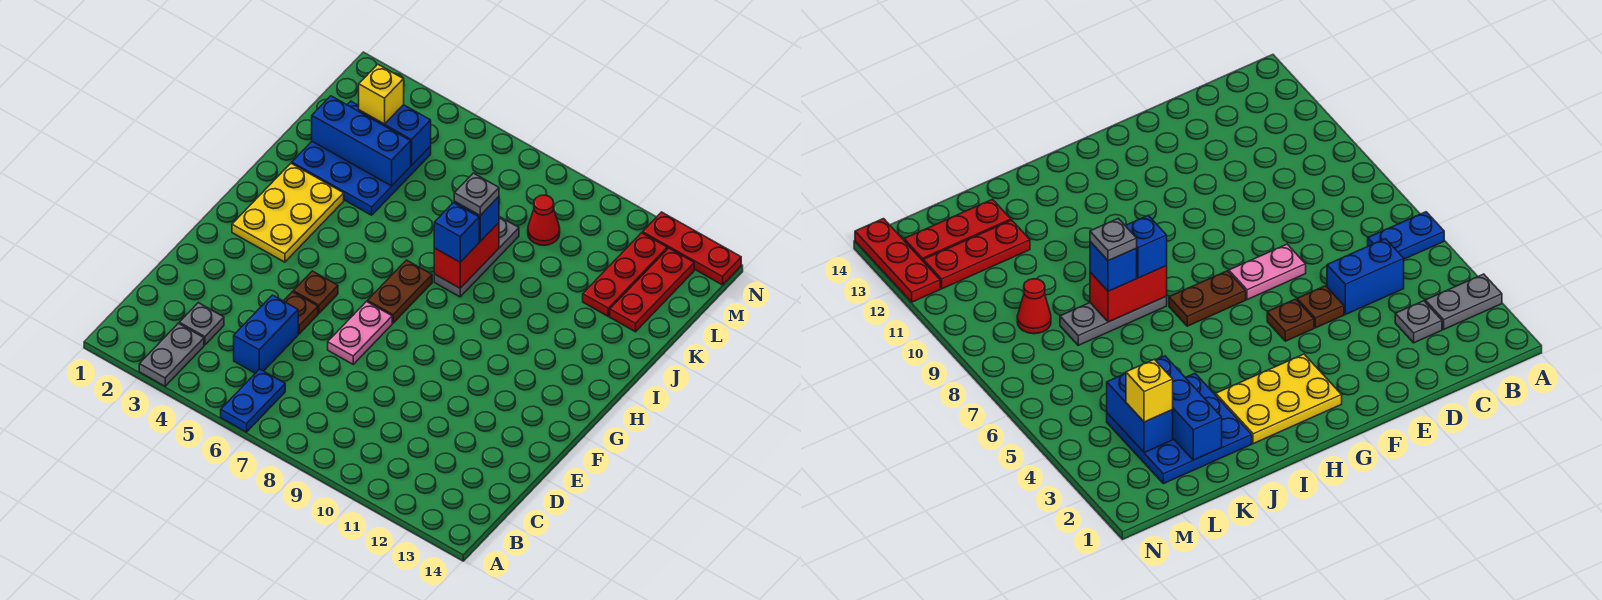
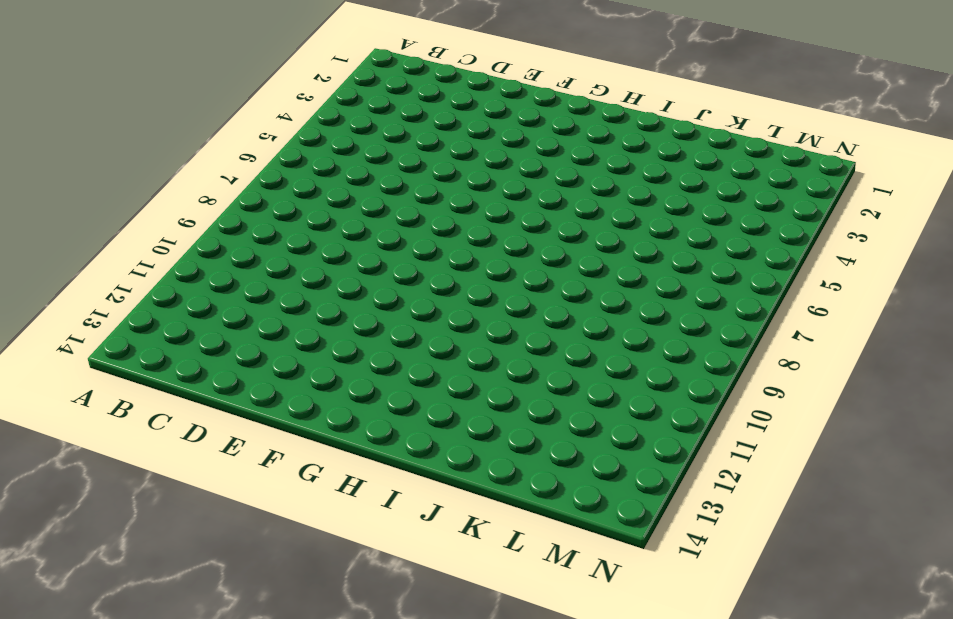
none -> grey 1x2 plate [139,323,204,386]
none -> blue 1x2 plate [221,369,285,432]
none -> grey 1x1 plate [179,303,224,345]

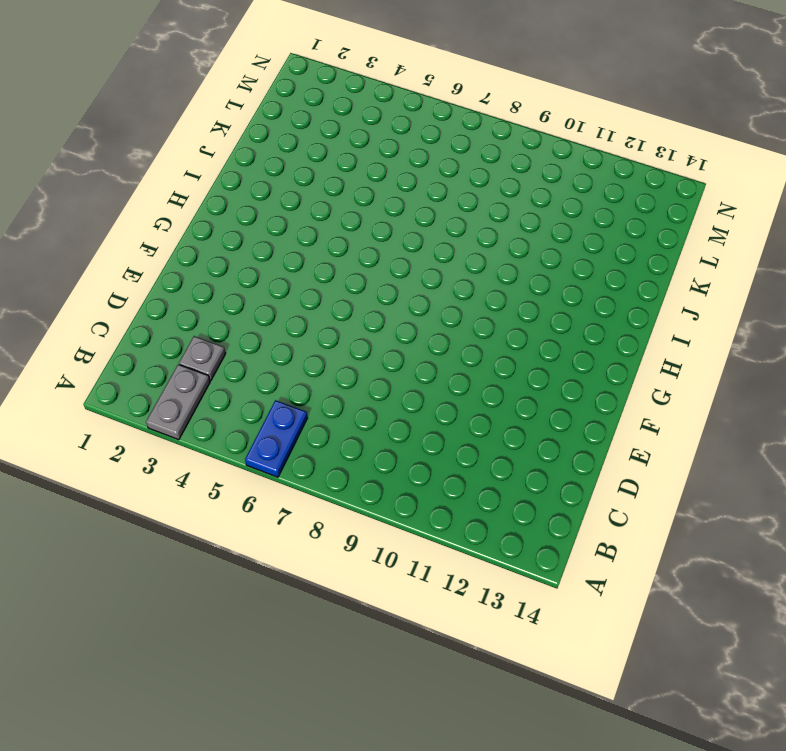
none -> blue 1x2 brick [234,295,298,373]
none -> brown 1x1 plate [284,292,318,334]
none -> pink 1x2 plate [328,302,392,364]

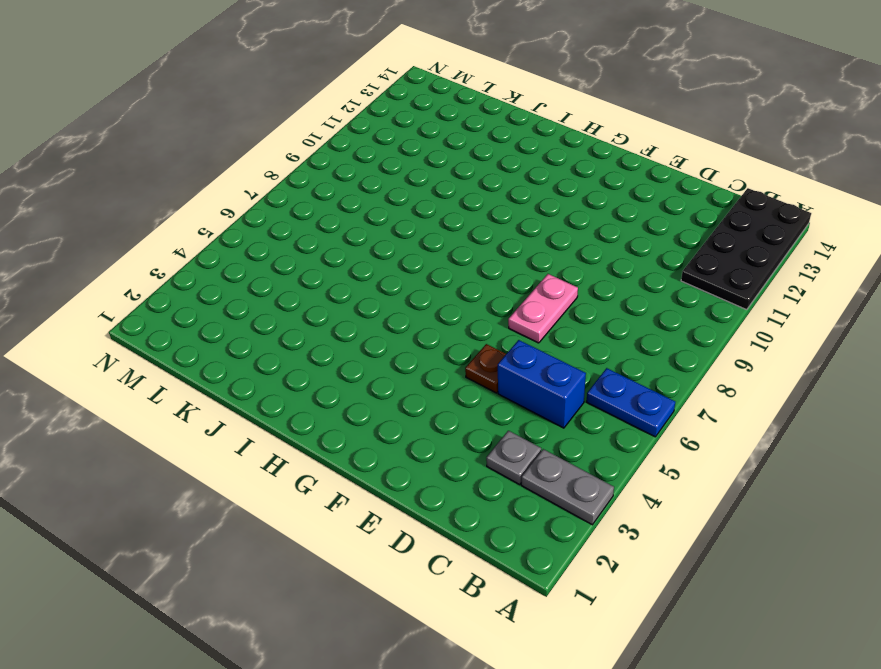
black 2x4 plate [681,188,811,310] -> none
pink 1x2 plate [508,274,578,343] -> pink 1x2 plate turned to [328,302,392,364]
none -> brown 1x1 plate [293,271,338,313]
none -> yellow 2x3 plate [232,163,344,262]
none -> brown 1x2 plate [367,260,432,323]

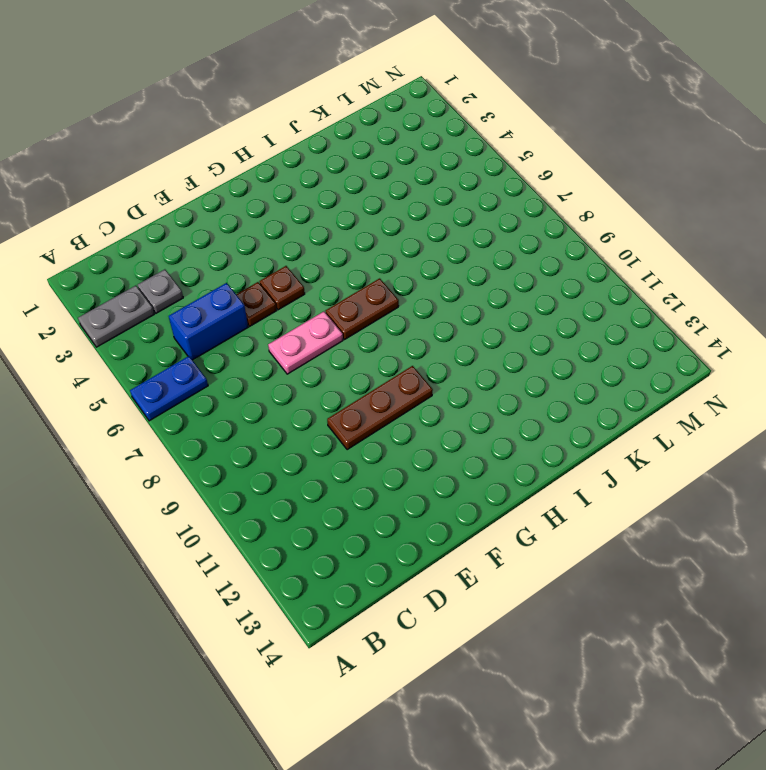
brown 1x3 plate [327,366,433,450] -> none
none -> yellow 2x3 plate [232,163,344,262]
none -> grey 1x3 plate [434,217,519,297]
none -> blue 3x3 plate [292,101,431,215]

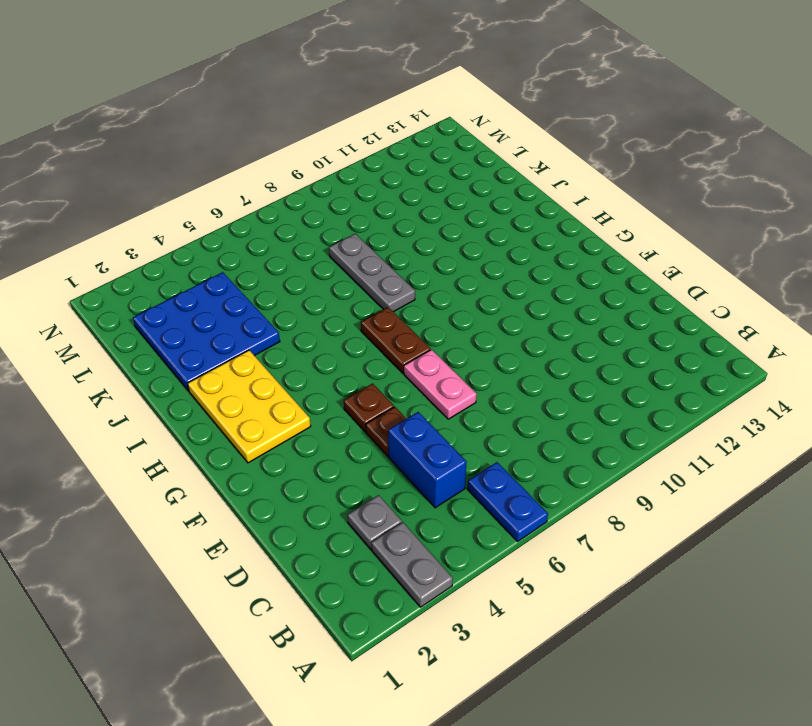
none -> red 1x3 plate [583,233,667,316]
none -> red 1x3 plate [610,248,694,332]
none -> red 1x1 cone [528,195,560,245]

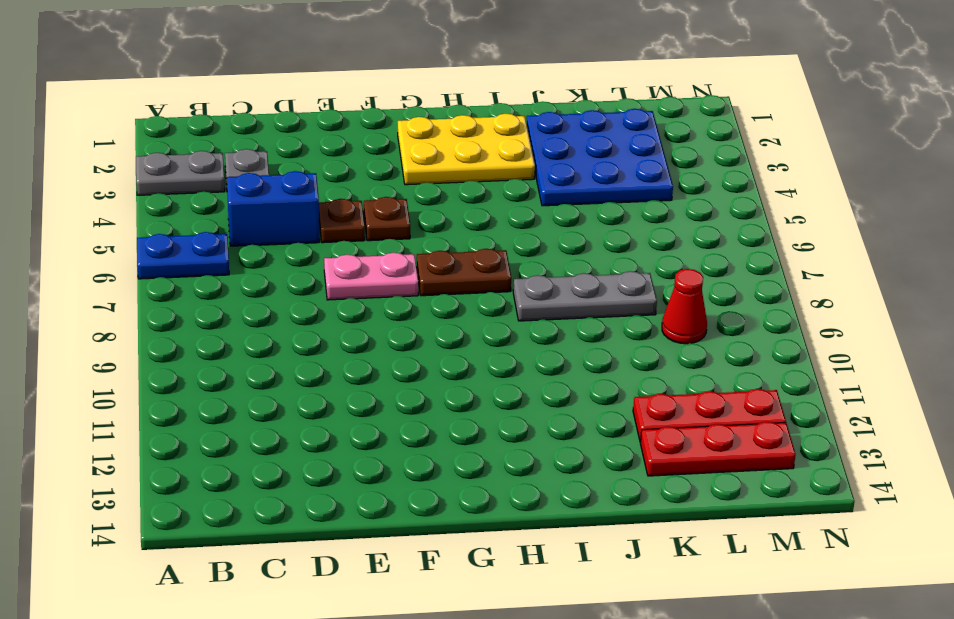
none -> red 1x3 plate [643,212,741,285]
none -> red 1x2 brick [434,223,499,288]
none -> blue 1x3 brick [312,96,411,186]

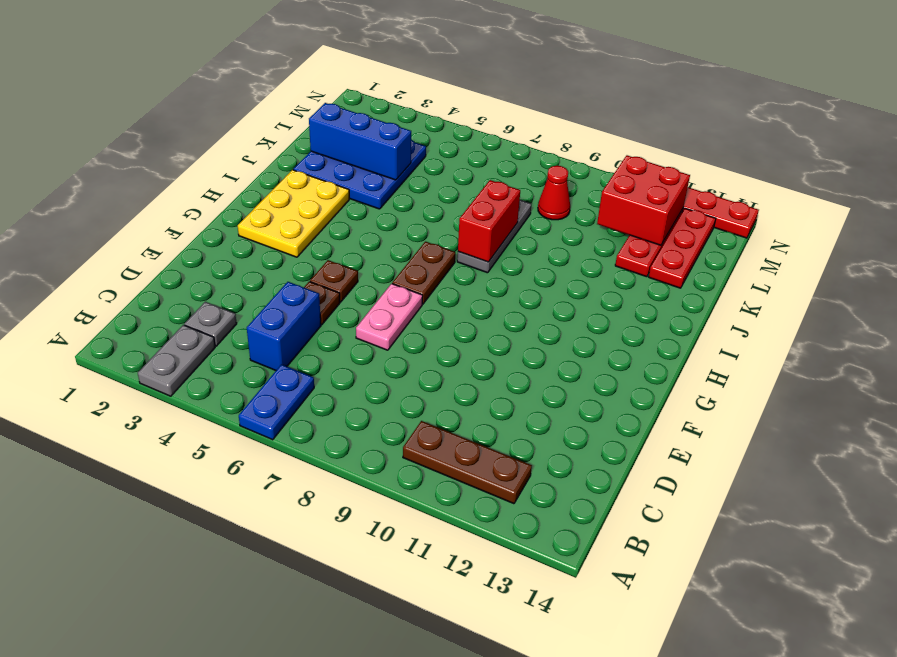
brown 1x3 plate [403,421,532,504] -> none
red 2x2 brick [597,155,690,245] -> none
none -> blue 1x2 brick [359,105,431,165]
none -> blue 1x1 brick [434,203,479,262]
none -> blue 1x1 brick [454,197,499,241]

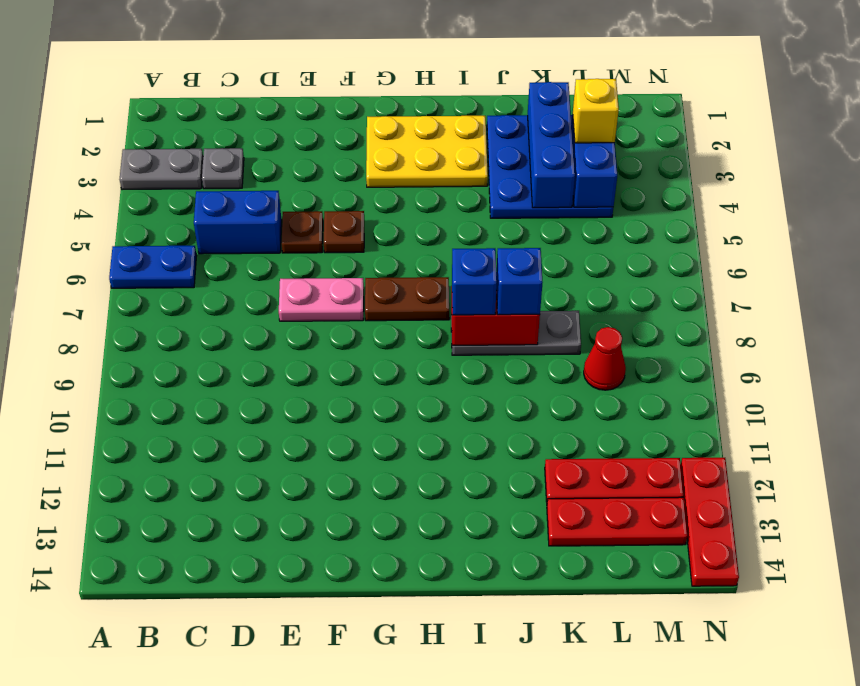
none -> grey 1x1 plate [454,173,499,215]

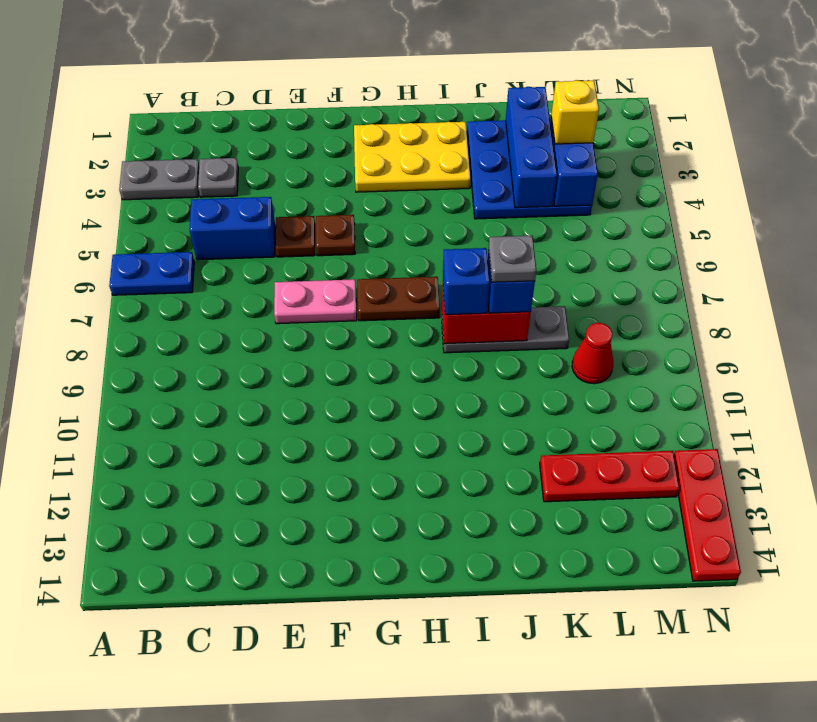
none -> red 1x3 plate [610,248,694,332]

